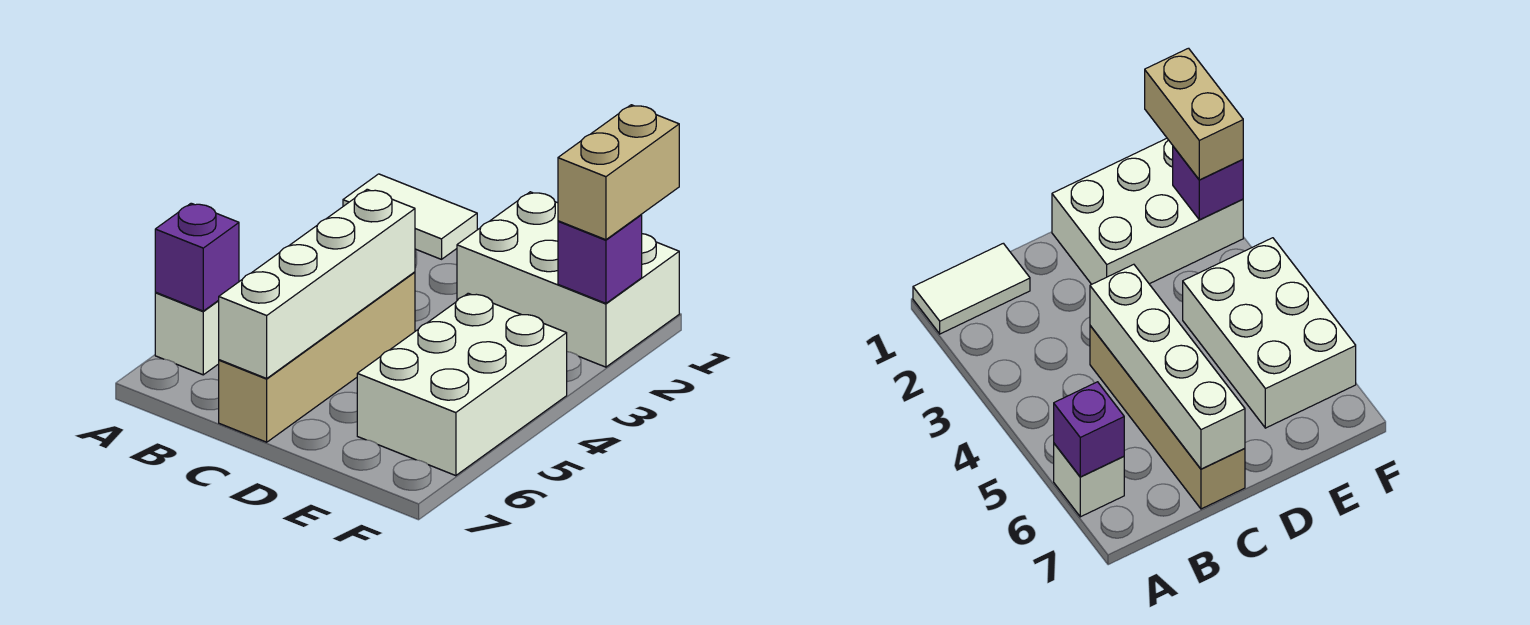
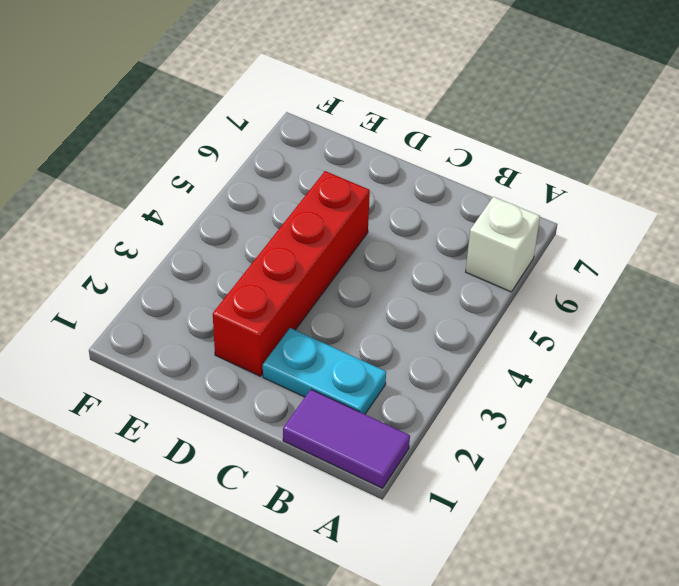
purple 1x2 tile [283,390,410,488] -> white 1x2 tile [343,174,477,259]
cyan 1x2 plate [263,328,386,414] -> none
red 1x4 brick [213,171,370,376] -> white 2x3 brick [457,192,679,367]
none -> tan 1x4 brick [219,272,415,442]
none -> white 2x3 brick [357,293,567,476]

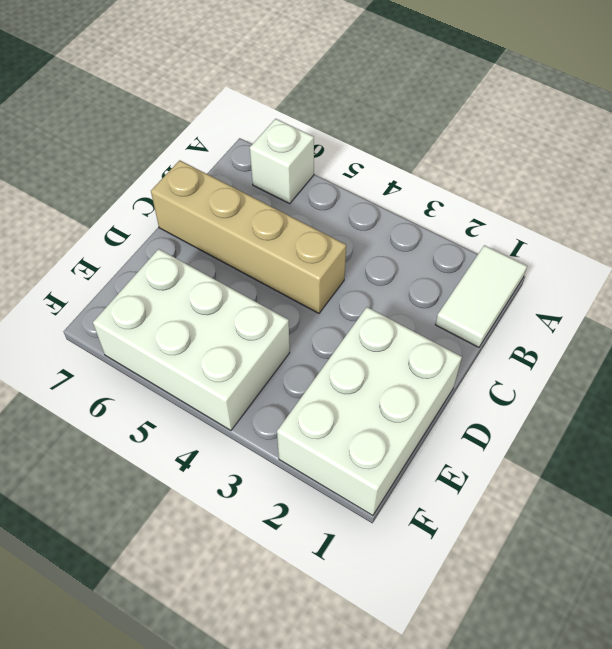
none -> purple 1x1 brick [155,203,239,311]
none -> white 1x4 brick [219,189,415,378]

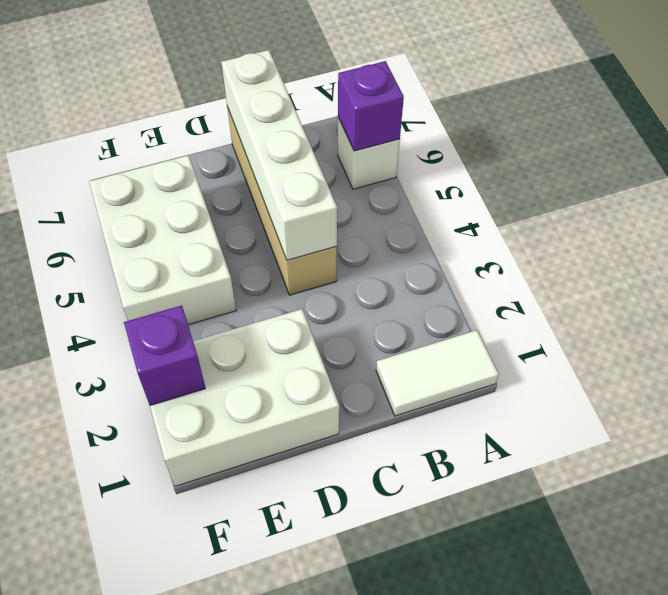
none -> tan 1x2 brick [558,105,679,240]

